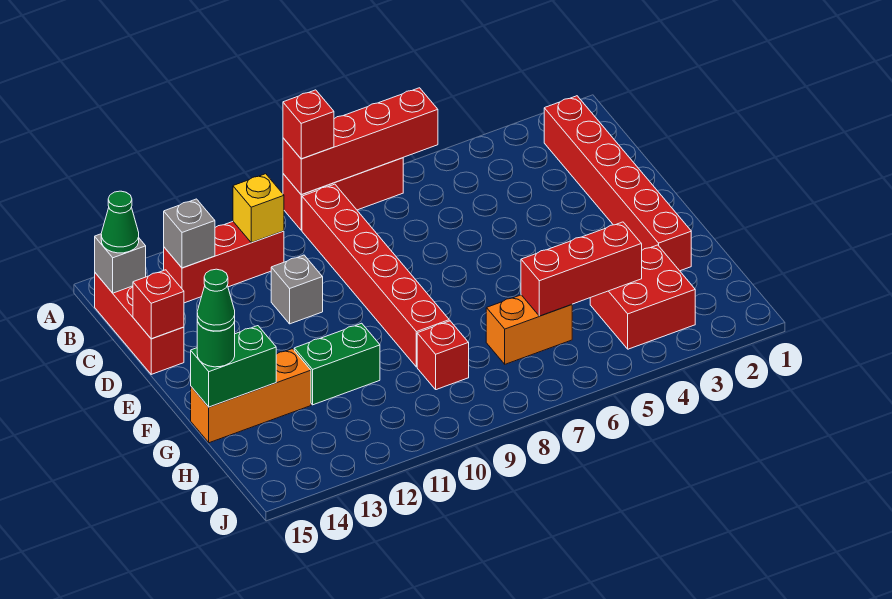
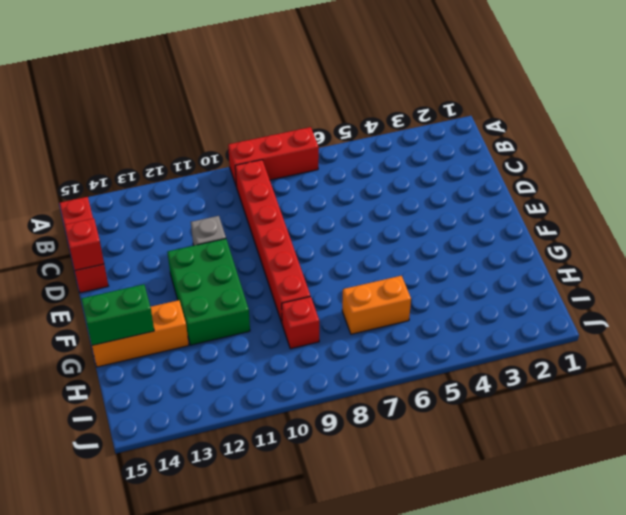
green 2x3 brick [168,239,250,345] -> green 1x2 brick [294,323,380,405]
none -> red 1x6 brick [544,96,691,271]
none -> red 1x3 brick [164,222,284,303]
none -> red 2x2 brick [590,245,695,349]

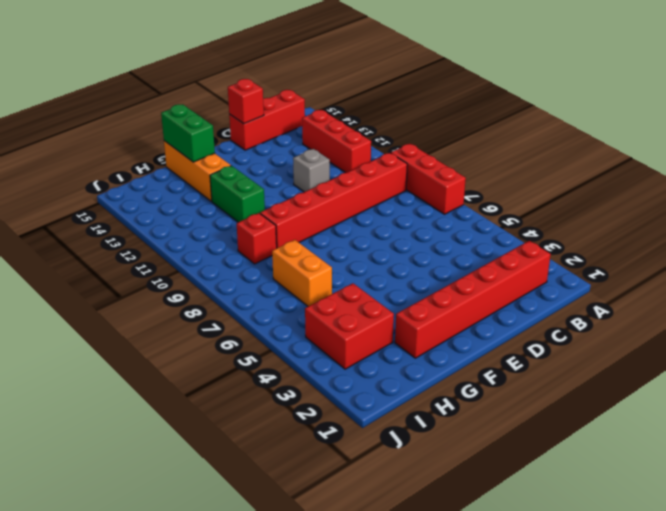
none -> red 1x4 brick [283,88,438,194]
none -> yellow 1x1 brick [233,174,284,243]
none -> grey 1x1 brick [164,199,215,268]

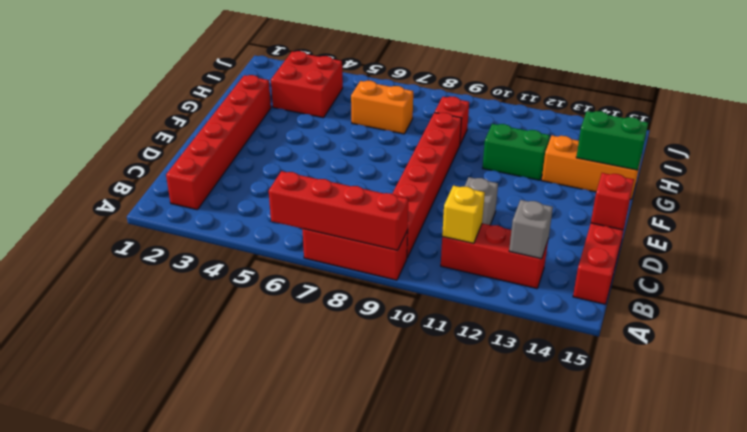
none -> grey 1x1 brick [95,234,146,293]
none -> red 1x3 brick [521,222,642,316]
none -> red 1x1 brick [283,90,334,159]

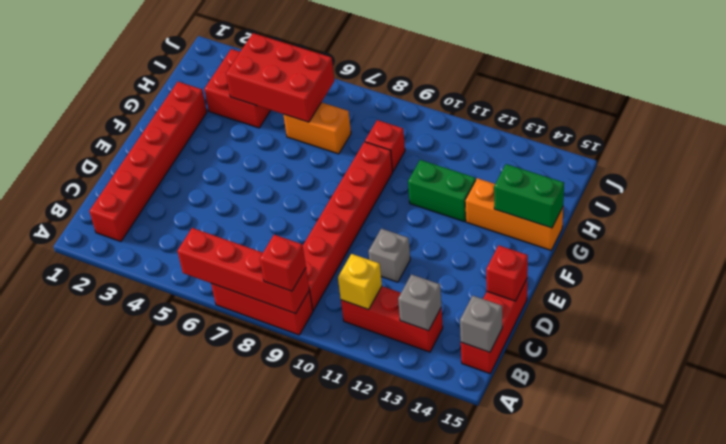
red 2x3 brick [226,33,334,122] -> red 1x3 brick [521,222,642,316]
none -> green 1x1 cone [101,191,139,253]
none -> green 1x1 round brick [197,320,235,367]
none -> green 1x1 cone [197,269,235,331]

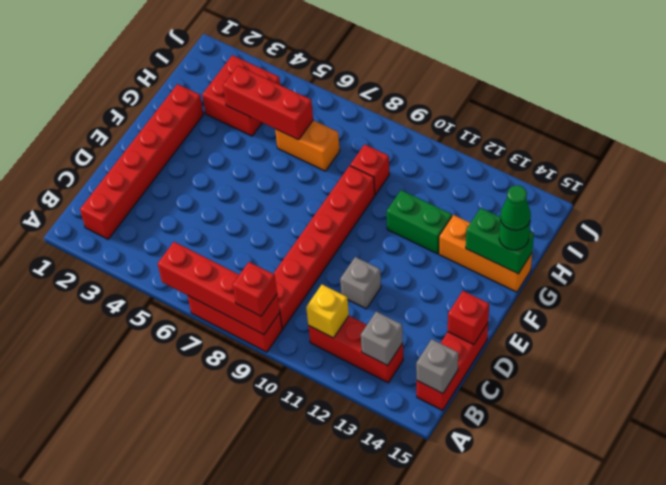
none -> green 1x1 cone [101,191,139,253]

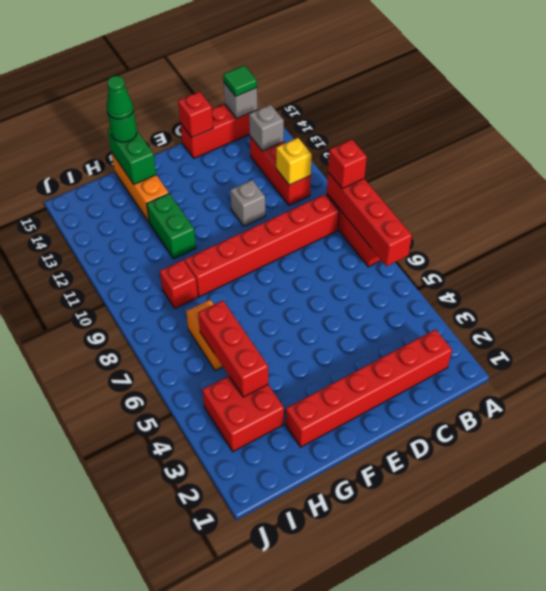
green 1x1 tile [223,65,257,96] -> green 1x1 cone [101,191,139,253]

